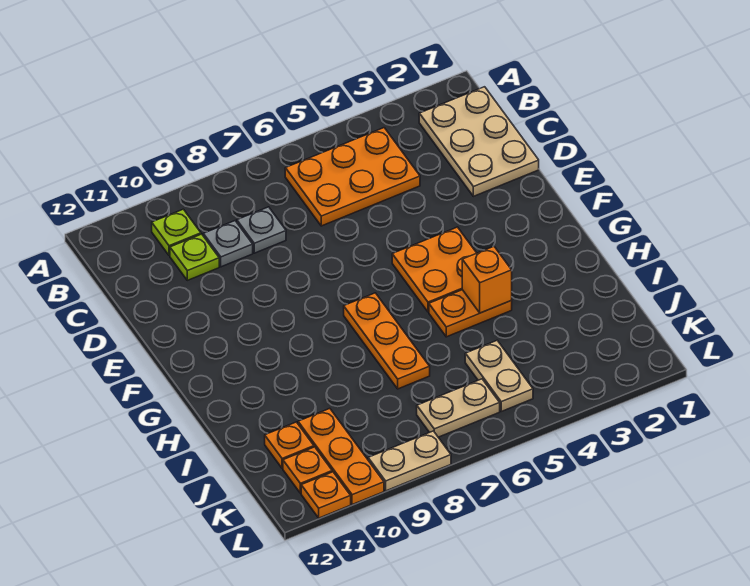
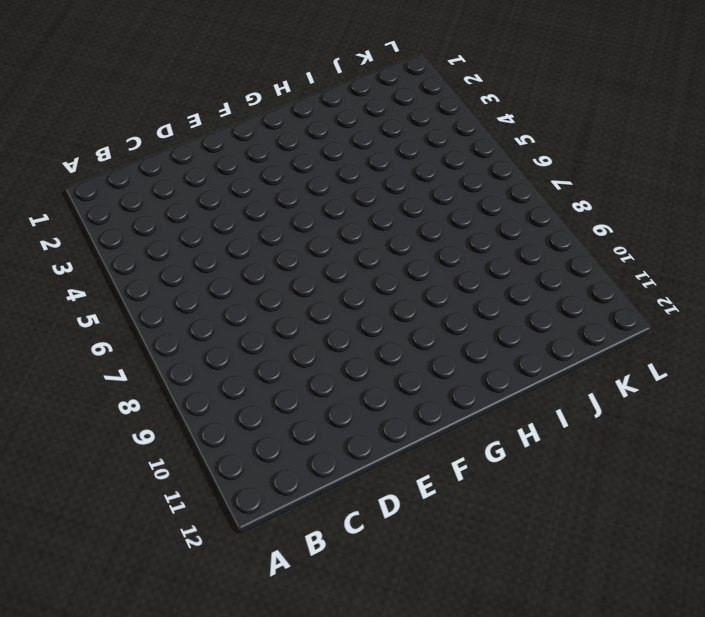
none -> tan 2x3 plate [419,87,539,196]
none -> orange 2x3 plate [285,128,420,226]
none -> lime 1x1 plate [152,209,201,256]

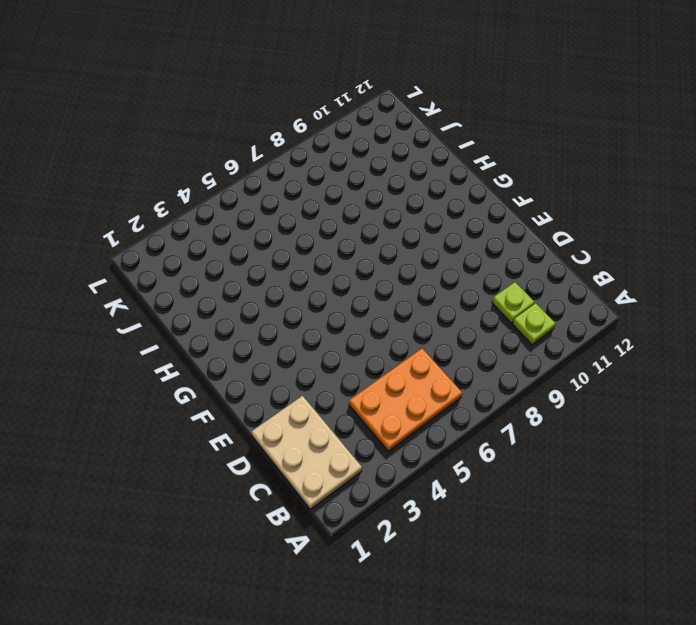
none -> grey 1x1 plate [237,207,286,253]
none -> grey 1x1 plate [203,221,253,267]
none -> orange 2x2 plate [392,227,476,312]

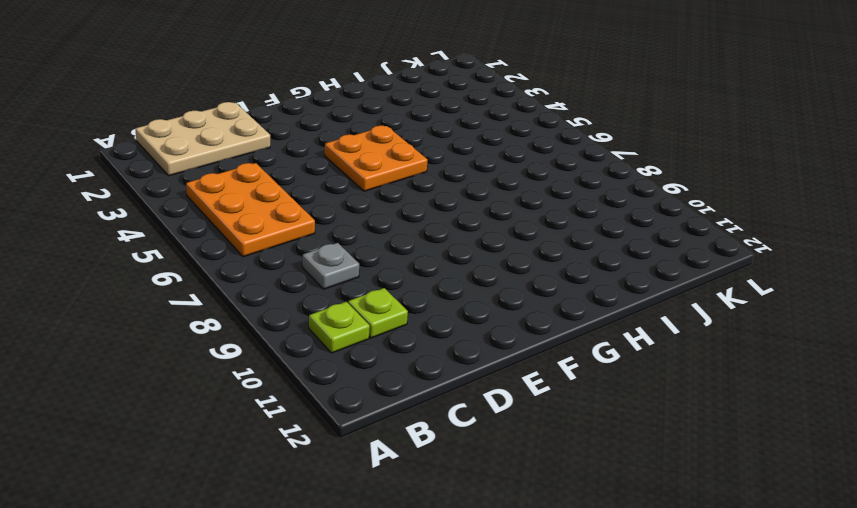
none -> grey 1x1 plate [203,221,253,267]
none -> orange 1x3 plate [344,293,430,389]
none -> orange 1x2 plate [429,290,512,337]

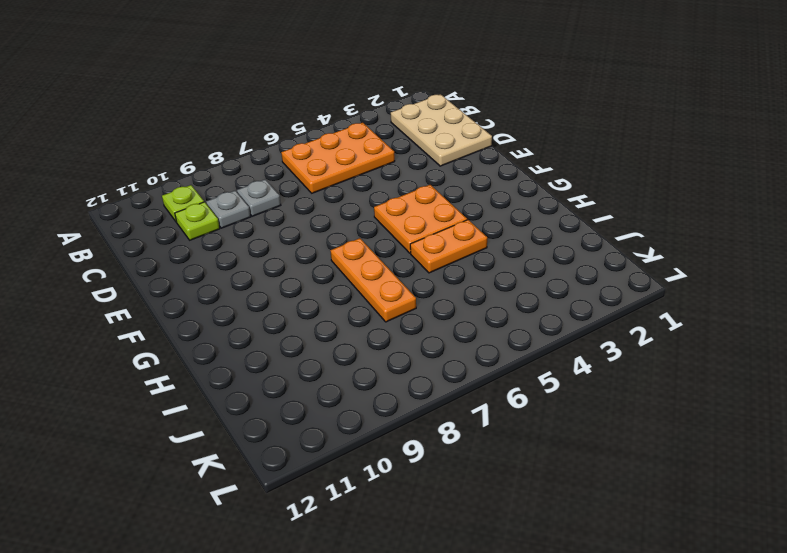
none -> tan 1x2 plate [465,341,533,411]
none -> orange 1x3 plate [298,409,384,505]
none -> orange 1x1 plate [265,422,314,468]

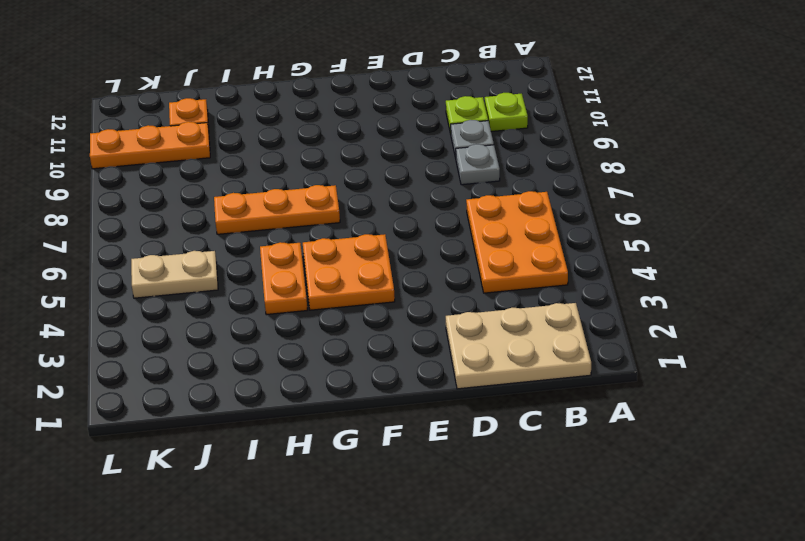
none -> tan 1x2 plate [417,379,500,437]
none -> orange 1x1 plate [283,447,332,493]
none -> tan 1x2 plate [368,431,451,491]

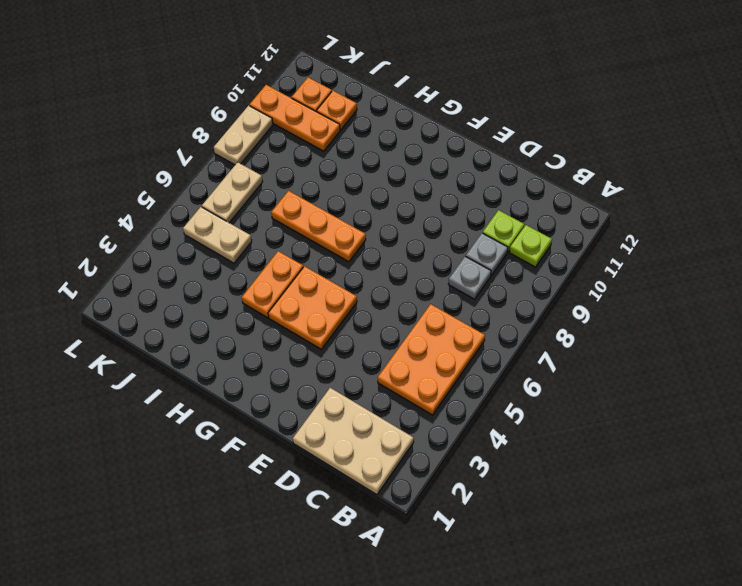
none -> orange 1x1 plate [301,472,351,518]
none -> orange 1x1 brick [462,247,512,313]

